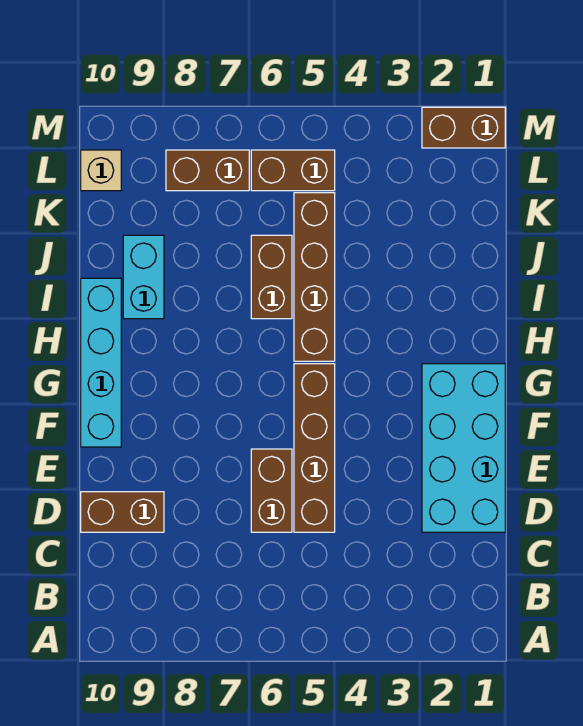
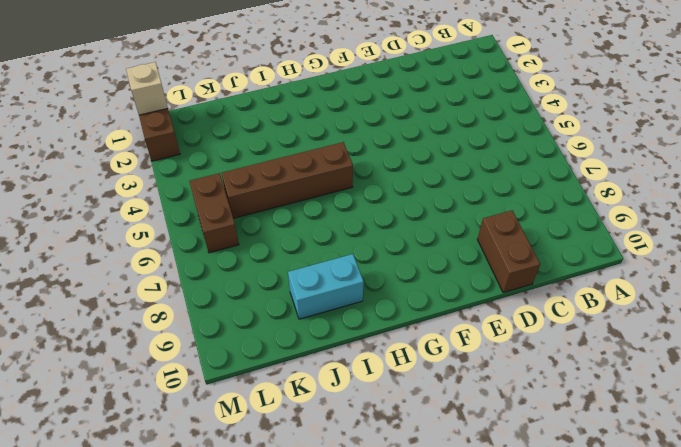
tan 1x1 brick [126,62,168,115] -> tan 1x1 brick moved to [81,150,121,191]
none -> cyan 2x4 brick [422,364,505,532]
none -> brown 1x4 brick [294,364,335,532]
none -> brown 1x2 brick [251,449,292,532]

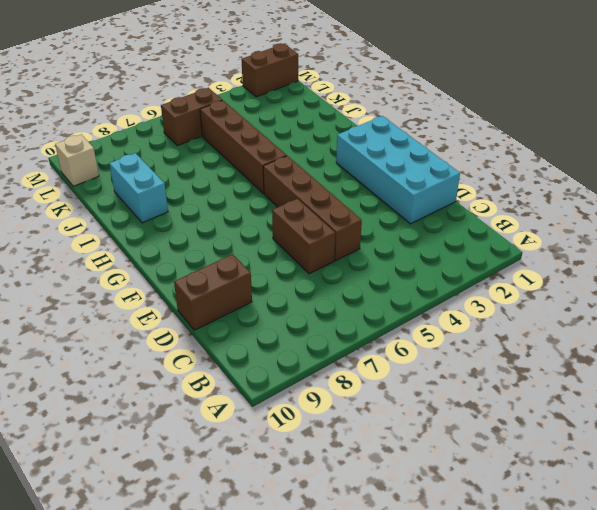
none -> cyan 1x4 brick [81,278,121,447]
none -> brown 1x2 brick [251,235,292,319]
none -> brown 1x2 brick [166,150,249,191]

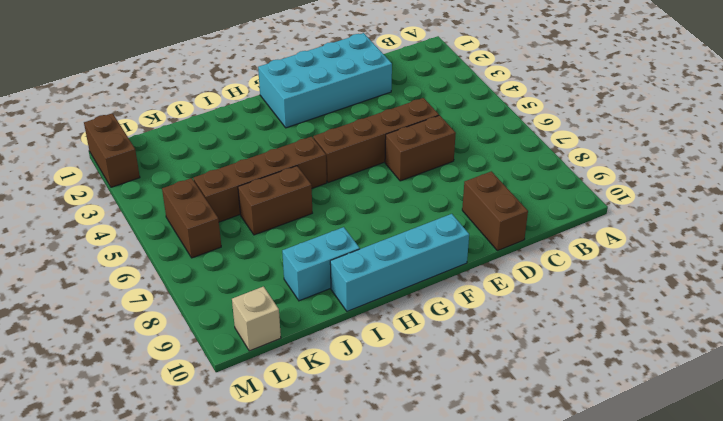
none -> brown 1x2 brick [166,150,249,191]

